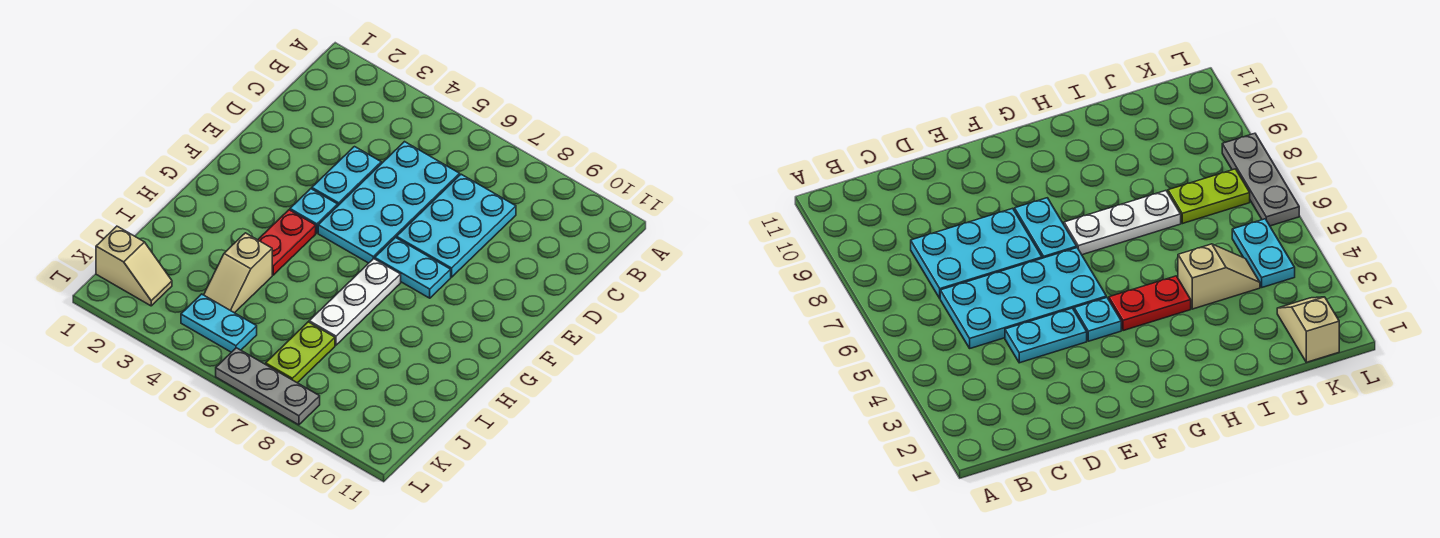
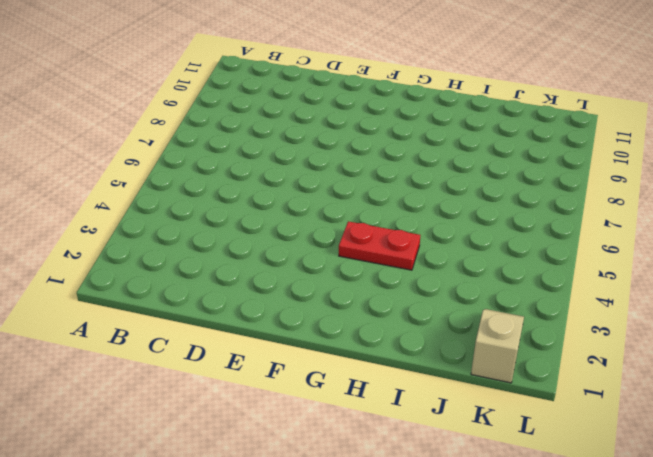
none -> cyan 2x4 plate [318,142,460,263]
none -> cyan 2x3 plate [397,174,516,277]
none -> cyan 1x2 plate [312,147,381,205]

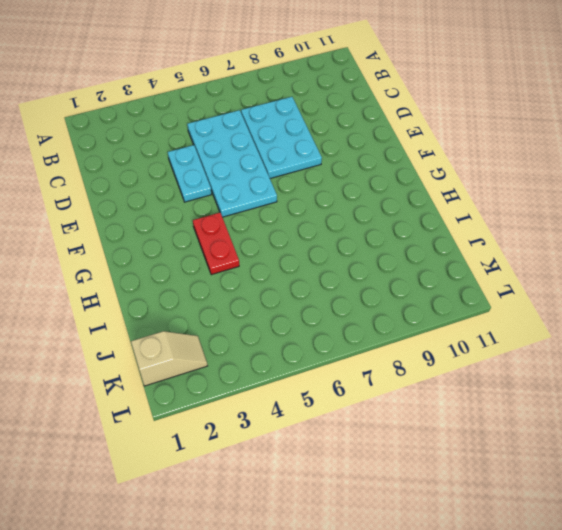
none -> cyan 1x1 plate [290,189,338,233]
none -> cyan 1x2 plate [375,238,451,298]
none -> white 1x3 plate [309,259,401,345]

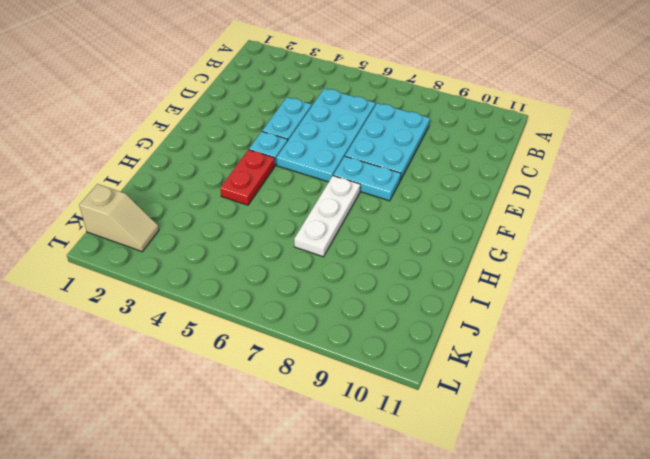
none -> tan 1x2 slope [204,233,272,313]
none -> lime 1x2 plate [266,322,335,383]
none -> cyan 1x2 plate [181,294,257,352]

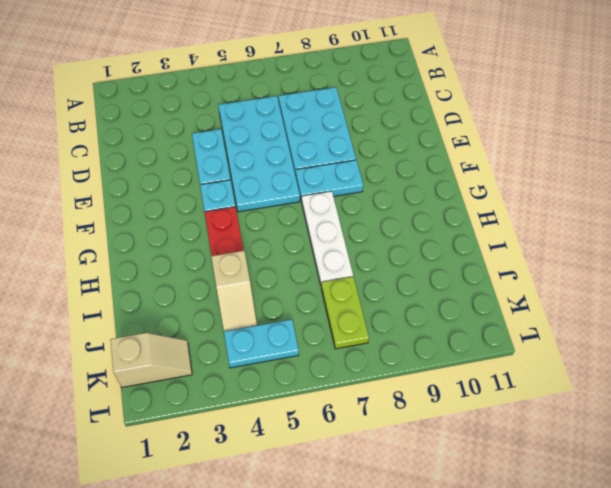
none -> grey 1x3 plate [216,348,320,425]

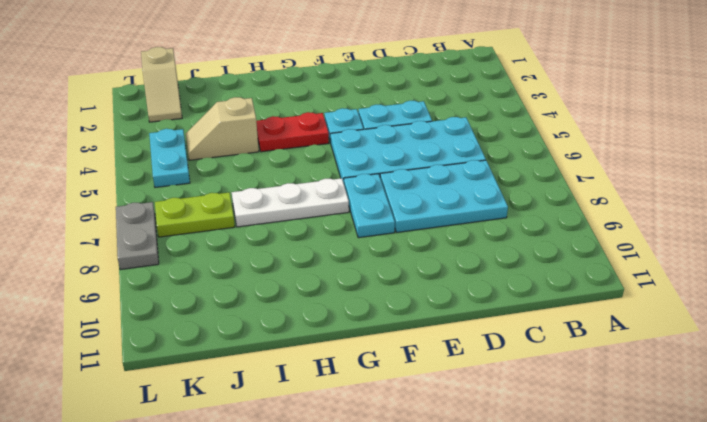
grey 1x2 plate [116,202,159,270] -> grey 1x3 plate [216,348,320,425]

